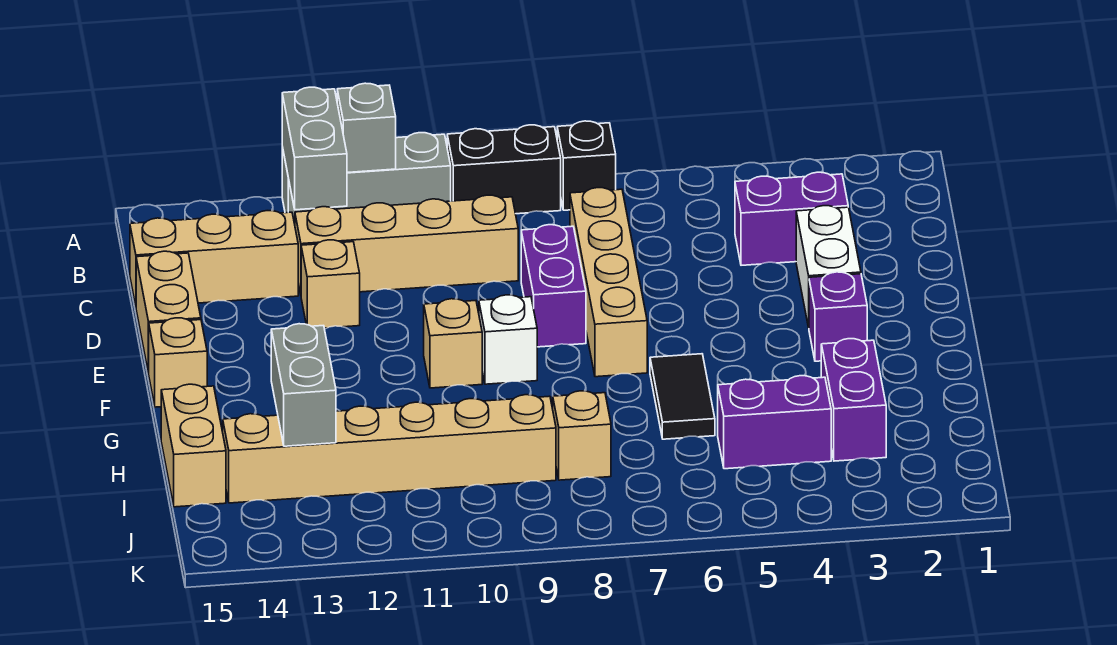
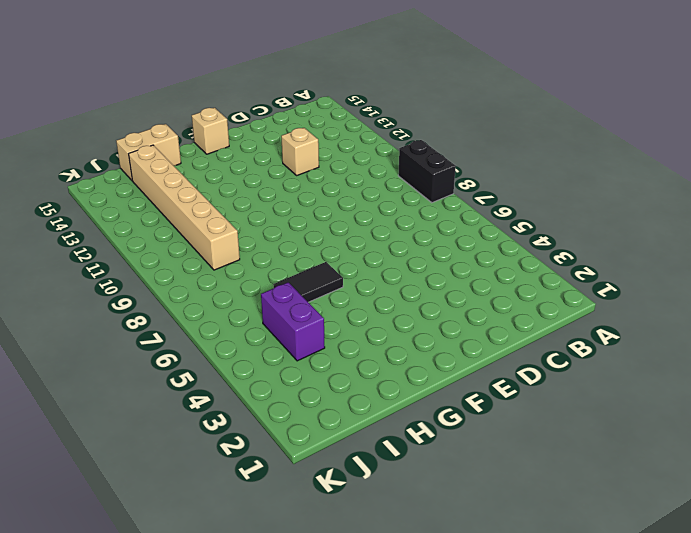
none -> black 1x1 brick [557,121,616,210]
none -> grey 1x3 brick [282,133,451,224]
none -> purple 1x2 brick [735,172,848,265]

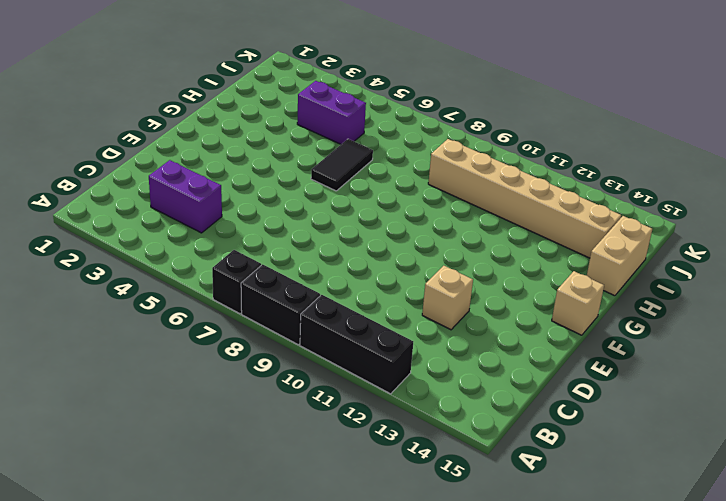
black 1x3 brick [300,295,413,394] -> grey 1x3 brick [282,133,451,224]
none -> tan 1x4 brick [570,188,647,377]
none -> tan 1x4 brick [295,195,518,294]
none -> tan 1x3 brick [130,211,298,306]

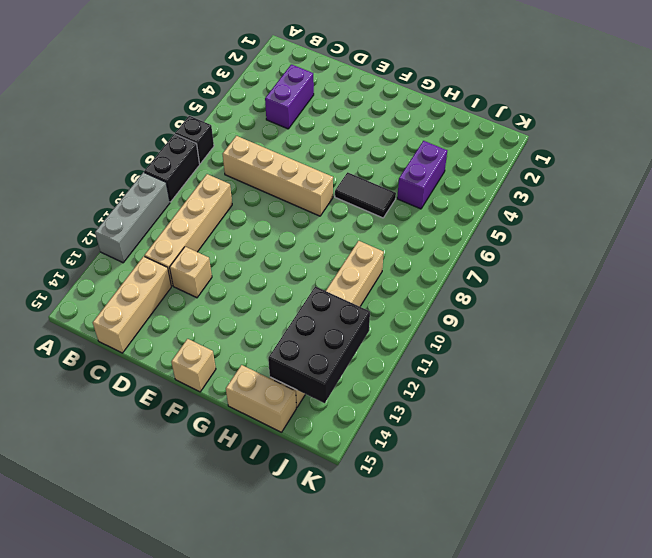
black 2x3 brick [268,286,370,403] -> grey 1x2 brick [271,324,336,446]
none -> white 1x2 brick [796,206,861,328]
none -> purple 1x2 brick [521,225,586,347]
none -> tan 1x2 brick [136,251,201,374]

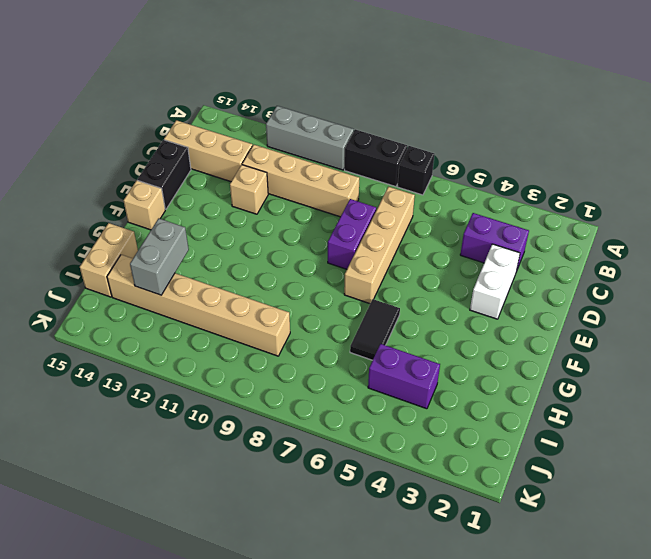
black 1x2 brick [137,140,191,209] -> tan 1x2 brick [136,251,201,374]
none -> purple 1x1 brick [809,272,867,361]
none -> white 1x1 brick [479,295,537,384]
none -> tan 1x1 brick [424,299,482,388]

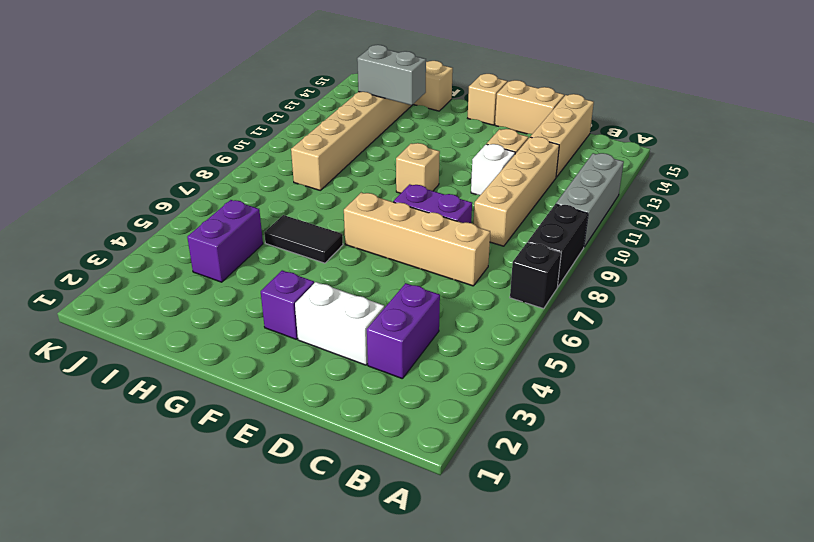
white 1x1 brick [471,144,515,195] -> white 1x1 brick moved to [479,295,537,384]
none -> purple 1x2 brick [821,339,886,461]
none -> tan 1x1 brick [553,391,611,480]
none -> grey 1x1 brick [337,83,396,173]

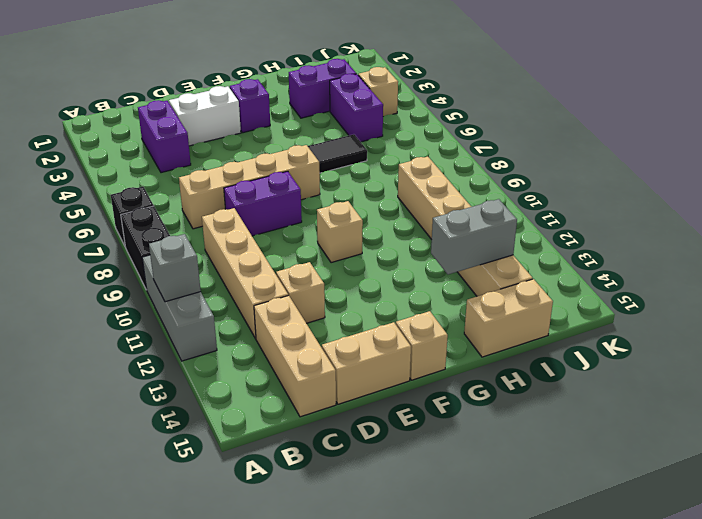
tan 1x1 brick [358,67,398,116] -> tan 1x1 brick moved to [553,391,611,480]
none -> white 1x1 brick [479,295,537,384]
none -> grey 1x2 brick [282,87,347,210]

